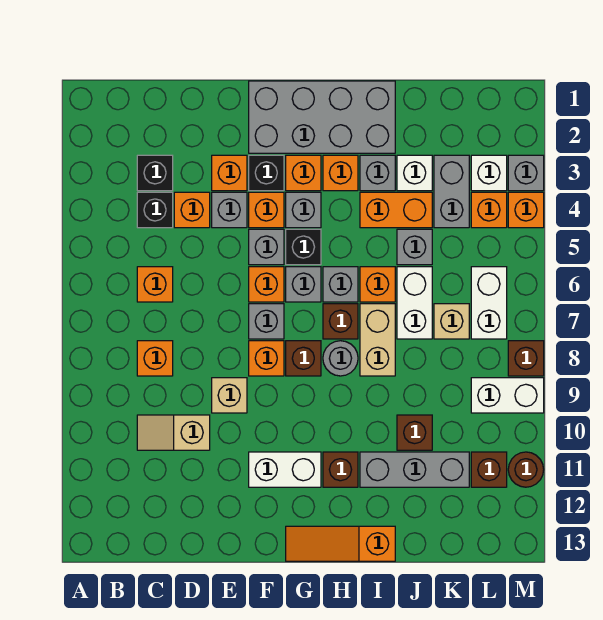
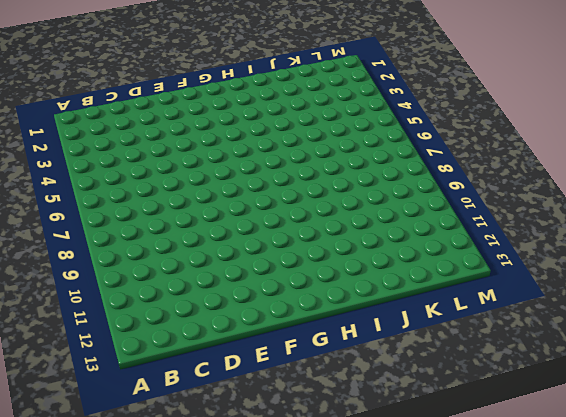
none -> black 1x1 brick [137,155,173,191]
none -> black 1x1 brick [137,192,173,228]
none -> orange 1x1 brick [137,267,173,302]
none -> orange 1x1 brick [137,341,173,376]

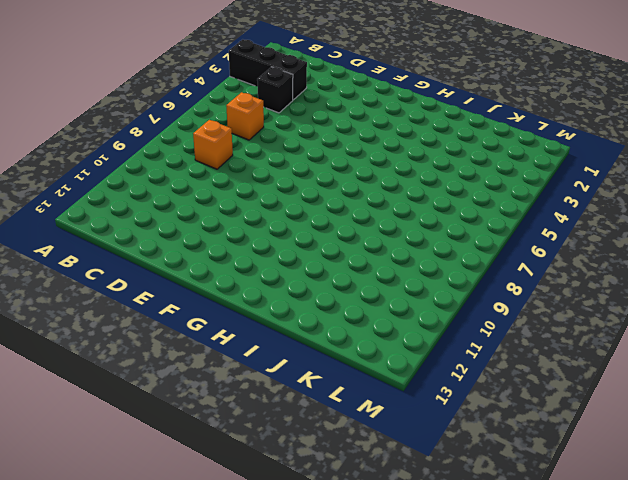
black 1x3 brick [229,39,307,100] -> black 1x1 brick [137,155,173,191]
none -> tan 1x2 slope [137,415,210,450]
none -> orange 1x1 brick [174,192,210,228]
none -> orange 1x1 brick [212,155,247,191]
none -> grey 1x1 brick [212,192,247,228]

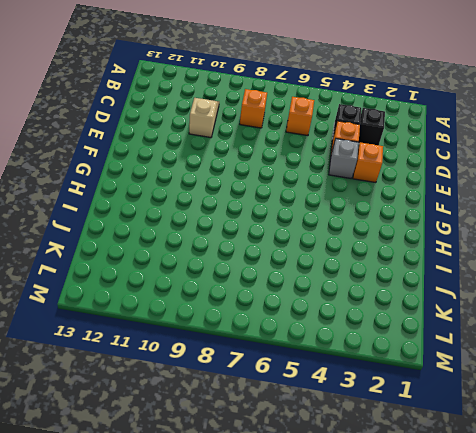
none -> tan 1x1 brick [212,378,247,413]
none -> grey 2x4 brick [249,81,395,153]
none -> black 1x1 brick [249,155,284,191]
none -> orange 1x1 brick [249,192,284,228]

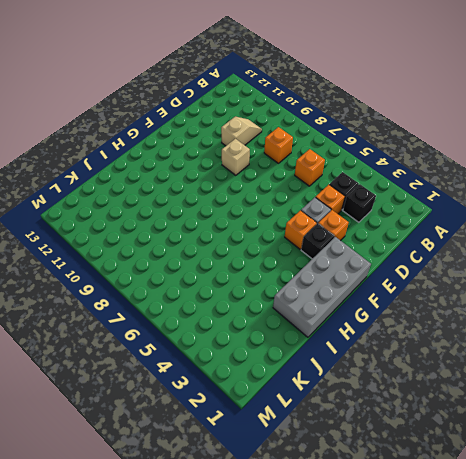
none -> grey 1x1 brick [249,229,284,265]
none -> orange 1x1 brick [249,267,284,302]
none -> grey 1x1 brick [249,304,284,339]
none -> orange 1x1 brick [249,341,284,376]

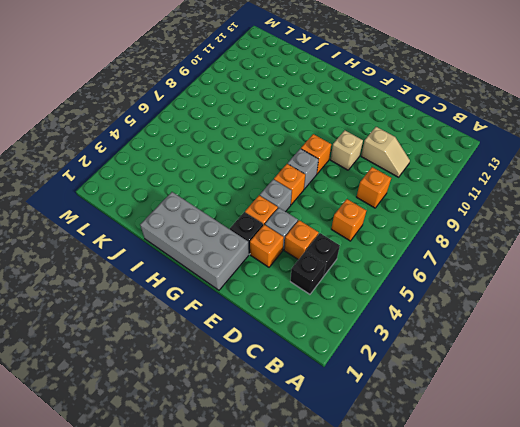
none -> white 1x2 brick [249,452,321,487]
none -> orange 1x1 brick [286,155,321,191]
none -> grey 1x1 brick [286,192,321,228]
none -> black 1x1 brick [286,229,321,265]

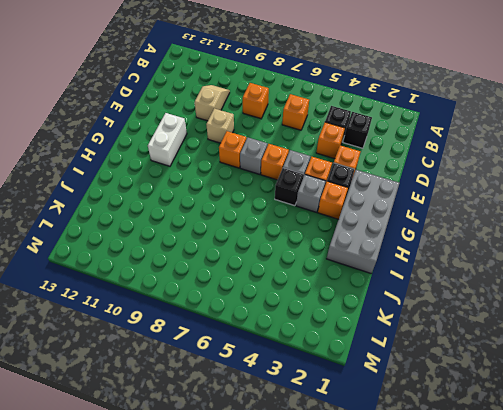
none -> grey 1x1 brick [212,192,247,228]
none -> grey 1x1 brick [286,267,321,302]
none -> brown 1x1 brick [286,341,321,376]
none -> orange 1x3 slope [286,526,395,561]

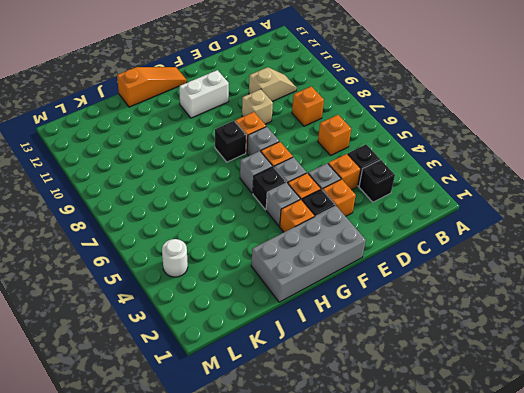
black 1x1 brick [215,121,246,162] -> brown 1x1 brick [286,341,321,376]
white 1x1 round brick [162,239,188,277] -> orange 1x1 brick [471,192,507,228]
none -> orange 1x1 brick [323,155,358,191]
none -> grey 1x1 brick [323,267,358,302]
none -> brown 1x1 brick [323,304,358,339]
none -> grey 1x1 round brick [323,341,358,376]

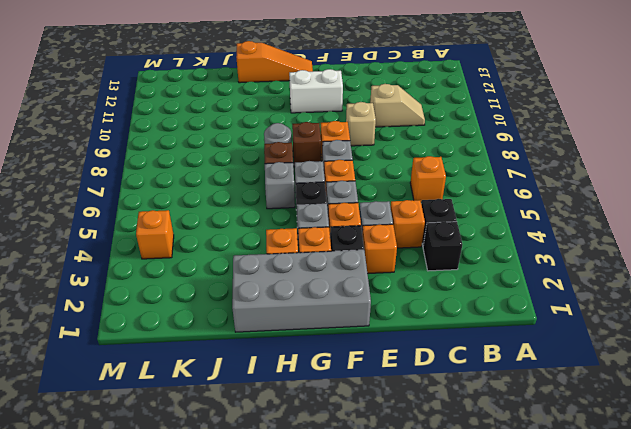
none -> orange 1x1 brick [137,341,173,376]
none -> brown 1x1 brick [323,452,358,487]
none -> grey 1x1 brick [360,155,395,191]
none -> orange 1x2 brick [360,192,432,228]

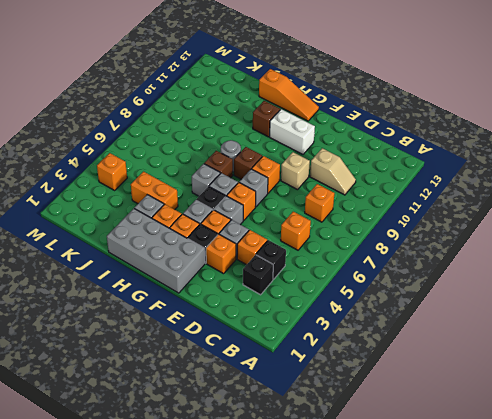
none -> orange 1x1 brick [360,267,395,302]
none -> tan 1x2 brick [360,304,395,376]
none -> grey 1x3 brick [360,452,469,487]
none -> white 1x1 brick [397,155,432,191]

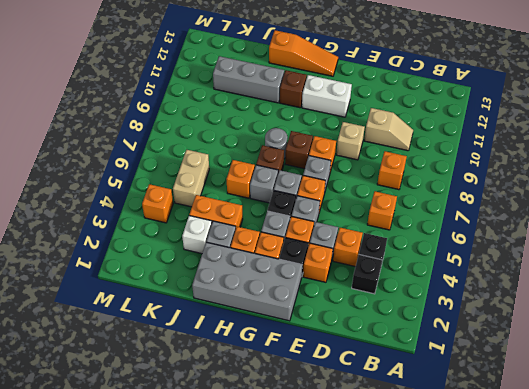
tan 1x2 brick [173,150,209,207] -> tan 1x2 brick moved to [360,304,395,376]
none -> grey 1x1 brick [397,229,432,265]
none -> white 1x2 brick [397,267,432,339]
none -> brown 1x1 brick [397,415,432,450]
none -> grey 1x2 brick [434,155,469,228]

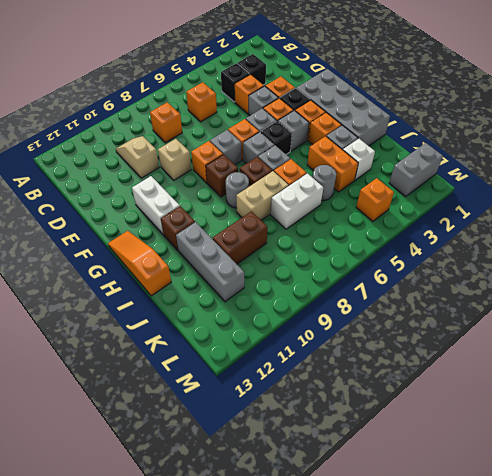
grey 1x1 round brick [312,165,336,201] -> grey 1x1 brick [397,229,432,265]
brown 1x2 brick [213,211,267,264] -> brown 1x1 brick [397,415,432,450]
grey 1x2 brick [389,143,443,197] -> grey 1x2 brick moved to [434,155,469,228]
none -> tan 1x1 brick [434,304,469,339]
none -> white 1x1 brick [471,155,507,191]
none -> white 1x2 brick [471,267,507,339]
none -> white 1x2 brick [471,378,544,413]

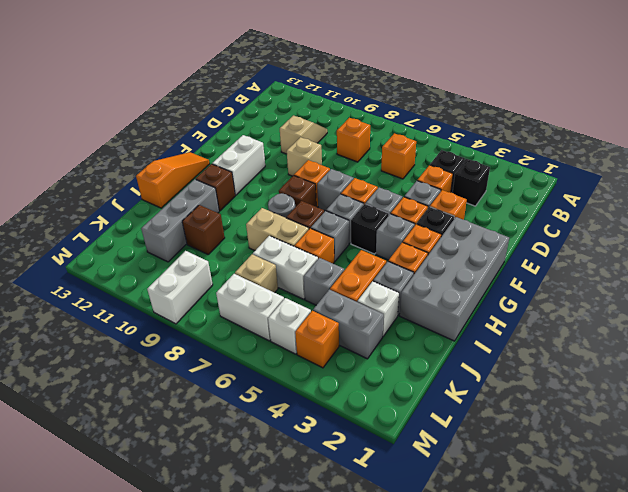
white 1x1 brick [268,298,311,354] -> white 1x1 brick moved to [471,155,507,191]
none -> brown 1x1 brick [471,452,507,487]
none -> grey 1x1 brick [508,155,544,191]
none -> orange 1x1 brick [508,192,544,228]
none -> brown 1x1 brick [508,341,544,376]

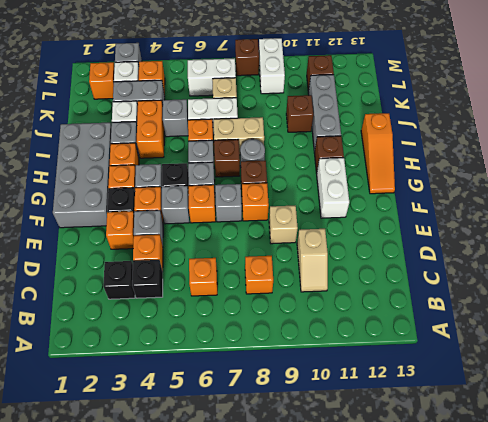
orange 1x1 brick [89,62,115,99] -> orange 1x1 brick moved to [508,192,544,228]
none -> brown 1x1 round brick [508,452,544,487]

